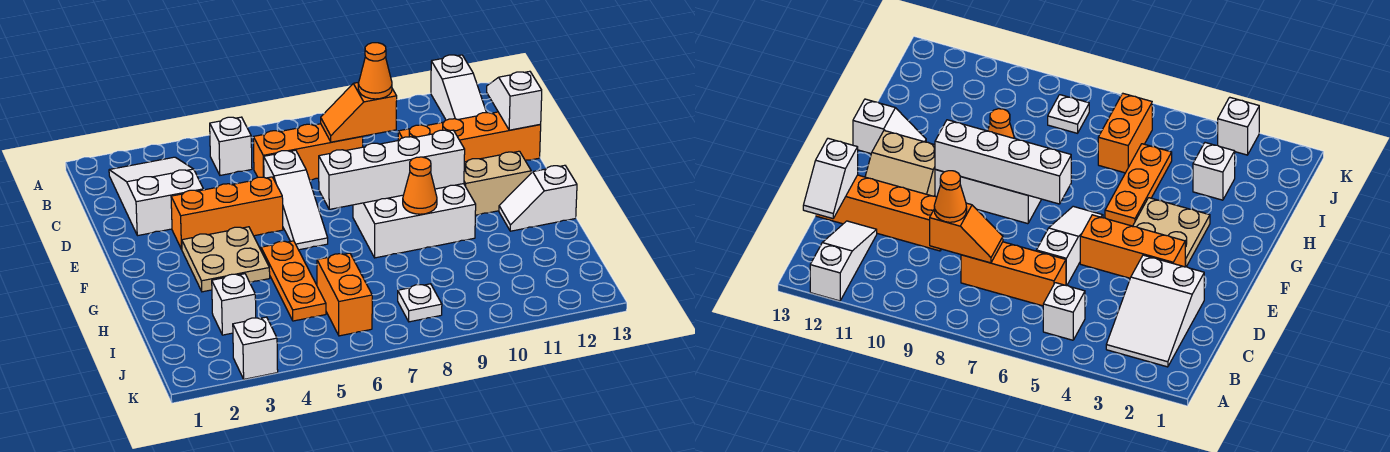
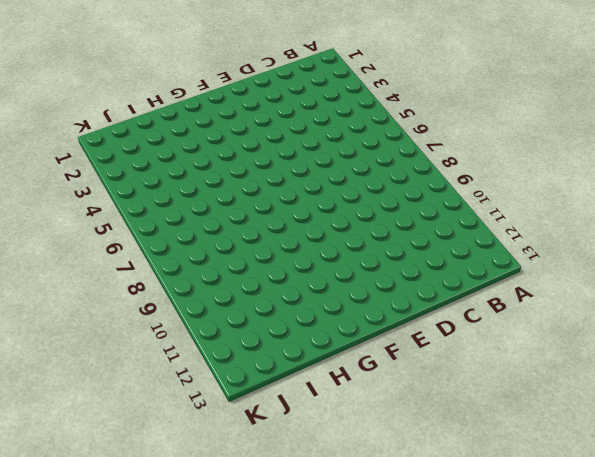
none -> white 1x3 slope [431,55,486,120]
none -> white 2x3 slope [109,157,203,236]
none -> white 1x1 brick [210,117,252,175]

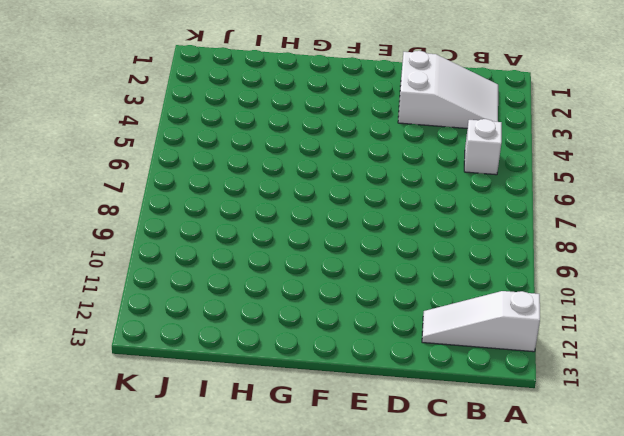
none -> orange 1x3 brick [253,124,363,180]
none -> white 1x3 slope [264,150,328,250]
none -> orange 1x4 brick [398,112,541,162]

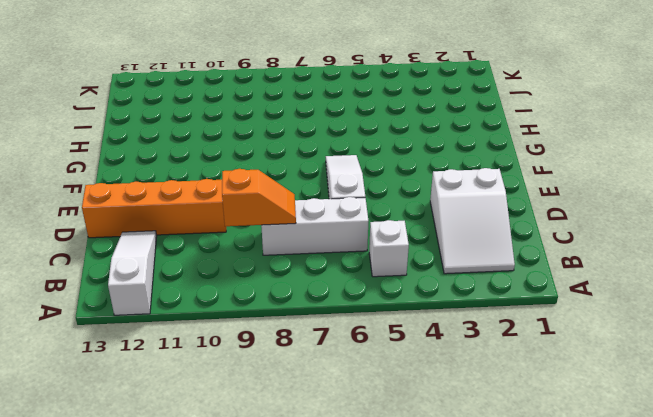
white 1x3 brick [261,197,368,255] -> orange 1x3 brick [253,124,363,180]
none -> orange 1x3 brick [171,177,283,249]
none -> tan 2x2 slope [464,151,531,215]
none -> tan 2x2 plate [182,227,270,292]

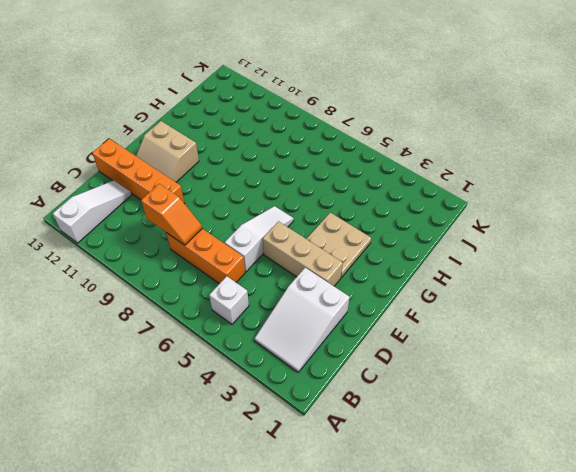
tan 1x3 brick [263,221,343,286] -> orange 1x3 brick [171,177,283,249]
none -> white 2x3 brick [353,184,476,258]
none -> orange 1x3 plate [261,241,326,321]
none -> white 1x2 slope [499,165,577,231]

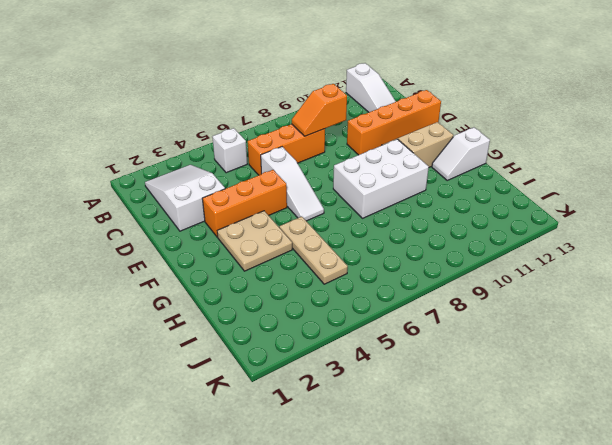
tan 1x3 plate [279,216,348,284] -> orange 1x3 plate [261,241,326,321]
none -> white 1x1 brick [212,274,256,335]
none -> orange 1x2 brick [317,253,372,336]
none -> white 1x1 plate [398,284,442,322]

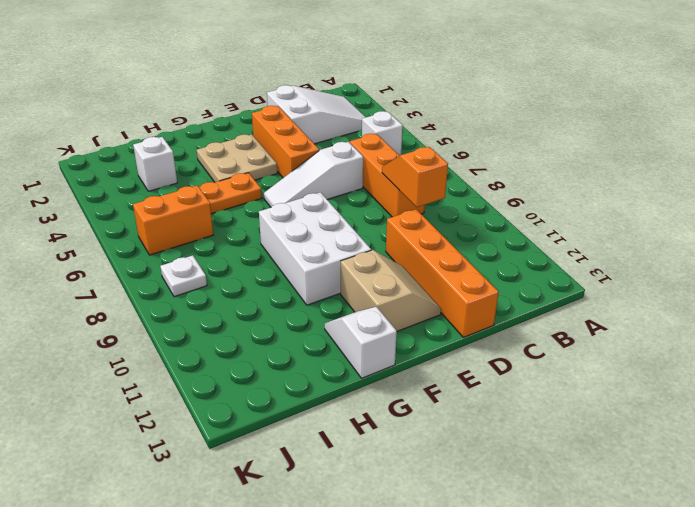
none -> white 1x3 slope [431,55,486,120]
none -> white 1x1 brick [233,317,278,379]
none -> white 1x2 slope [487,71,542,130]

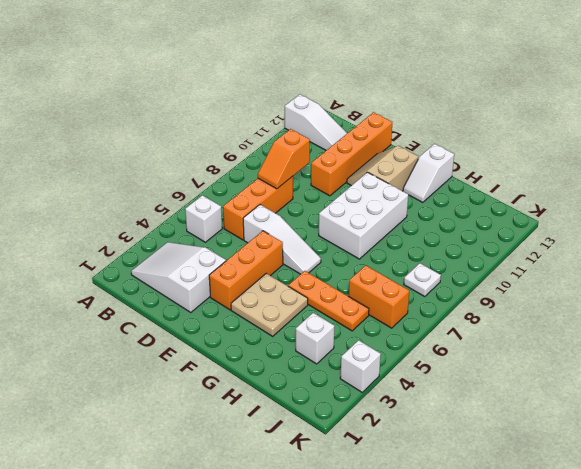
none -> white 1x2 slope [487,71,542,130]
none -> white 1x4 brick [319,130,465,209]
none -> orange 1x1 cone [403,157,437,214]

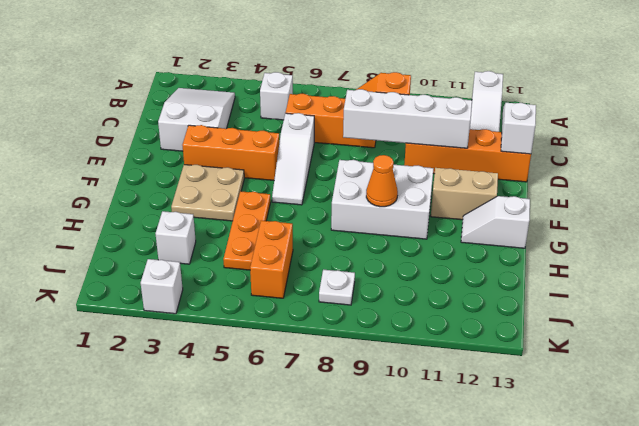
white 1x4 brick [343,89,472,148] -> white 1x4 brick moved to [319,130,465,209]
none -> orange 1x1 cone [358,43,392,99]

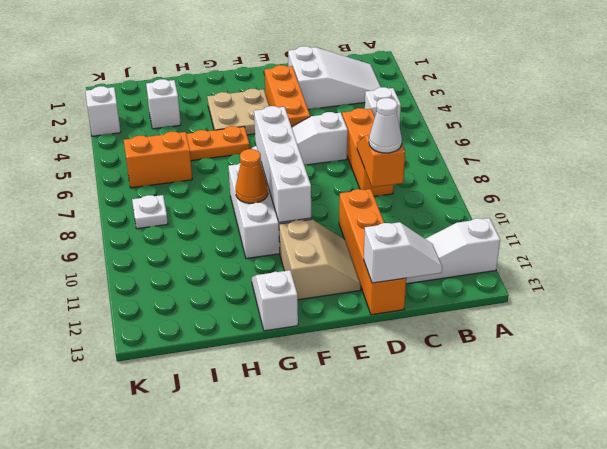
white 1x1 cone [369,98,402,153] -> orange 1x1 cone [358,43,392,99]

